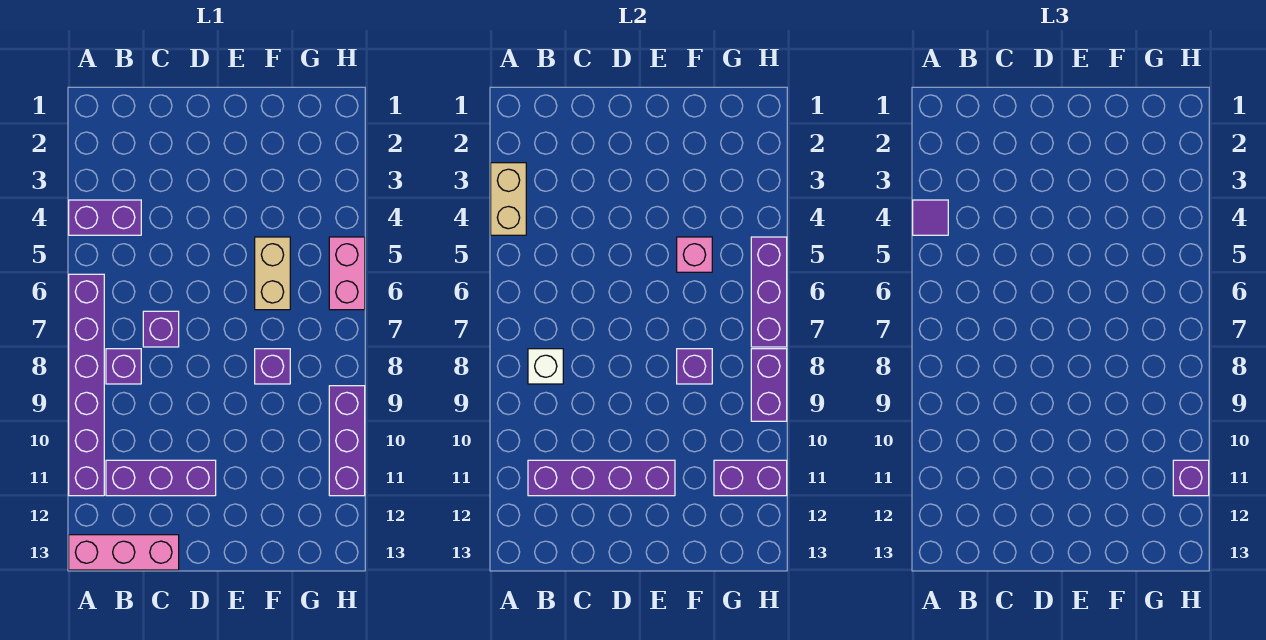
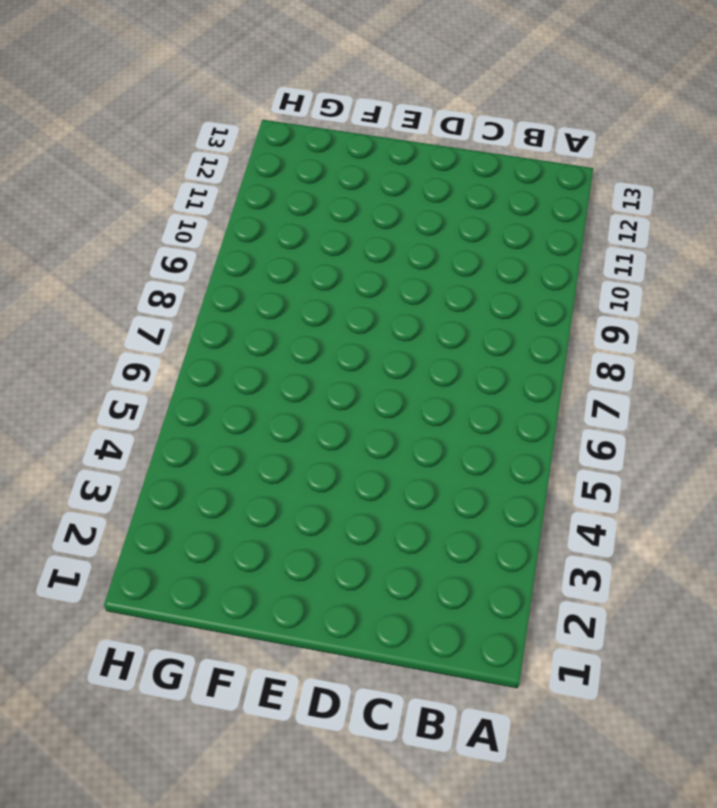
none -> purple 1x2 brick [69,200,141,235]
none -> purple 1x6 brick [69,274,104,496]
none -> pink 1x3 brick [69,535,179,570]

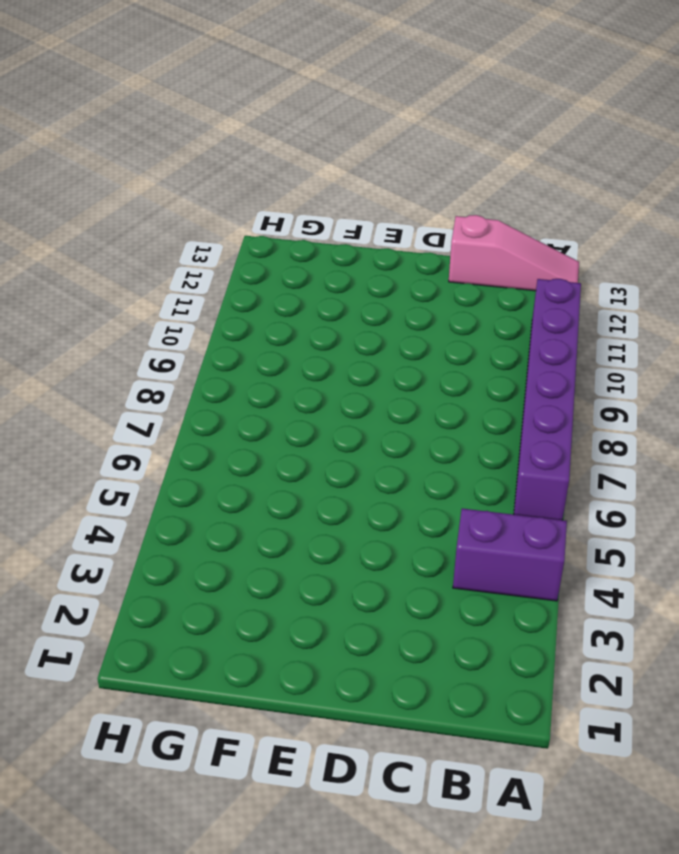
pink 1x3 slope [449,215,579,291] -> pink 1x3 brick [69,535,179,570]
none -> purple 1x1 brick [106,349,141,384]
none -> purple 1x3 brick [106,460,216,496]
none -> purple 1x1 brick [143,311,179,347]

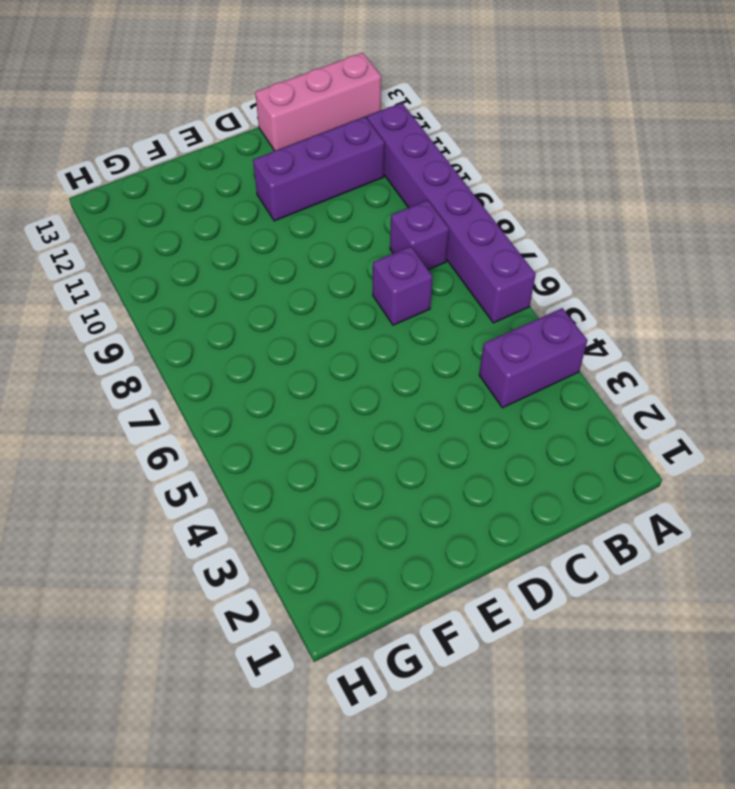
none -> tan 1x2 brick [255,237,290,310]
none -> purple 1x1 brick [255,349,290,384]
none -> pink 1x2 brick [329,237,365,310]

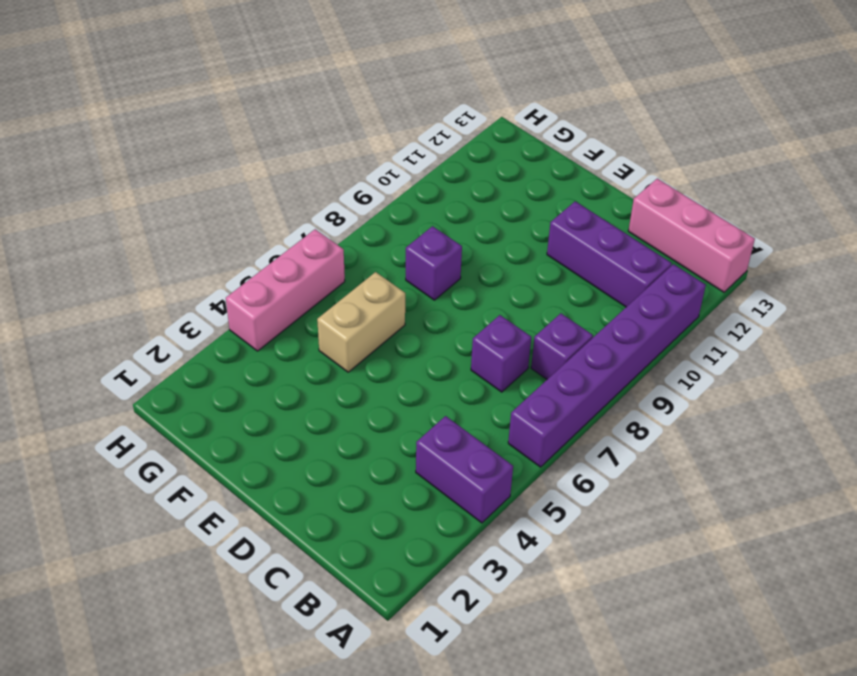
pink 1x3 brick [226,229,345,351] -> pink 1x2 brick [329,237,365,310]
none -> purple 1x3 brick [329,386,365,496]
none -> tan 1x2 brick [491,163,526,235]
none -> white 1x1 brick [528,349,563,384]

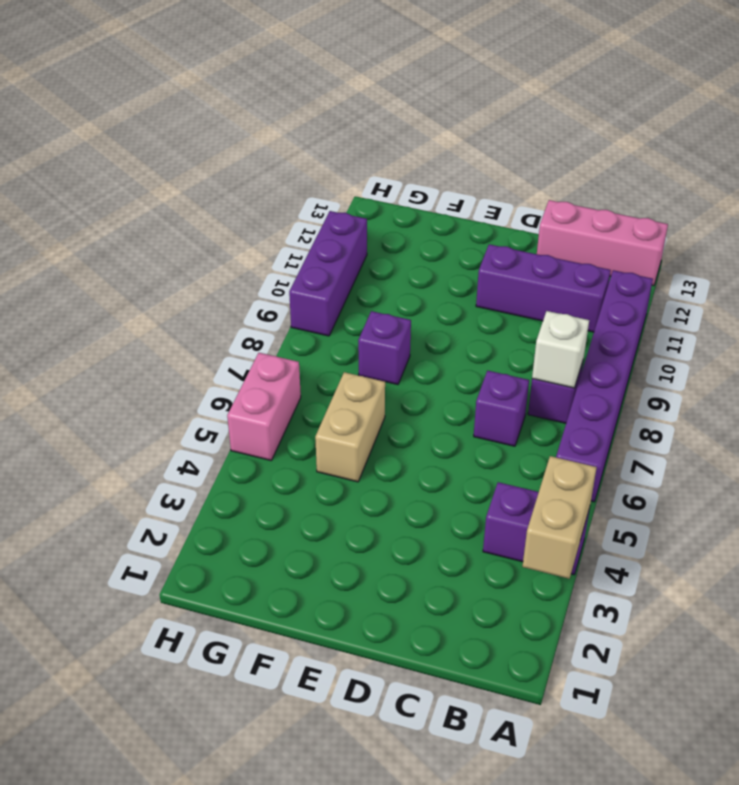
none -> purple 1x4 brick [528,460,675,496]
none -> pink 1x1 brick [677,237,712,272]
none -> purple 1x1 brick [677,349,712,384]

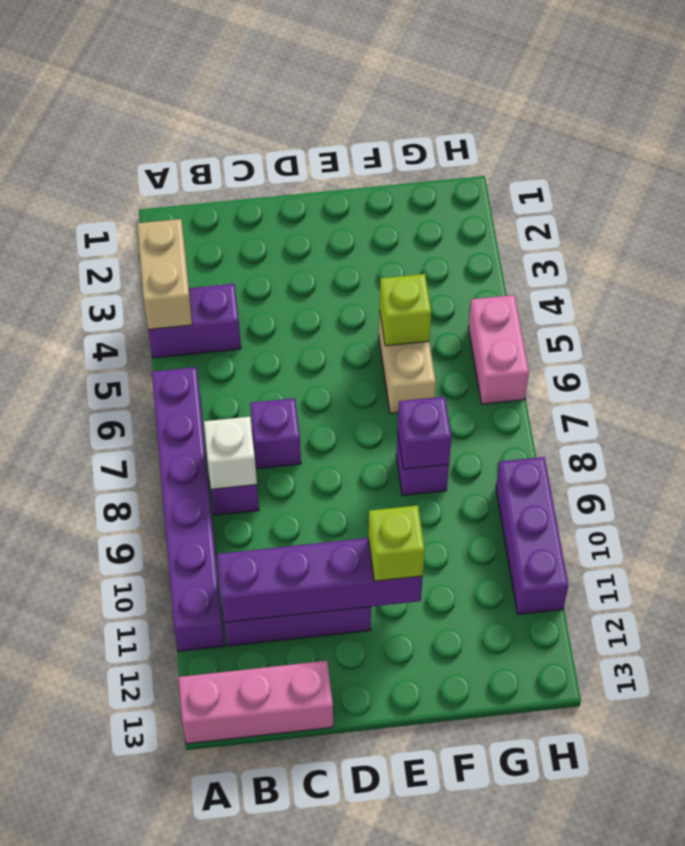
lime 1x1 brick [368,505,425,581] -> none
lime 1x1 brick [380,274,431,346] -> pink 1x1 brick [677,237,712,272]
none -> purple 1x2 brick [714,460,787,496]
none -> purple 1x3 brick [751,237,787,347]
none -> purple 1x2 brick [751,349,787,421]

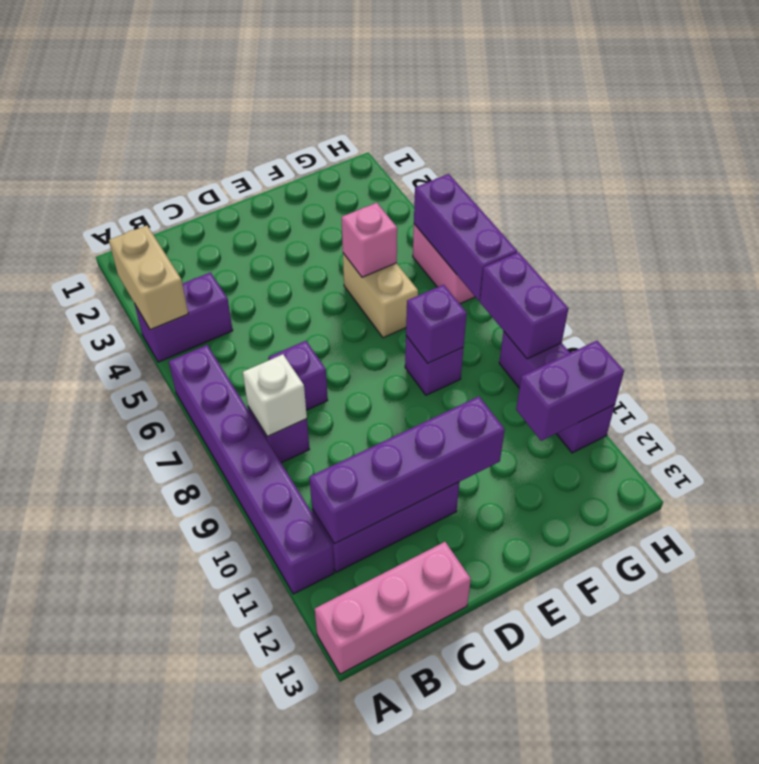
none -> purple 1x1 tile [913,200,948,235]
none -> purple 1x1 brick [1173,460,1209,496]

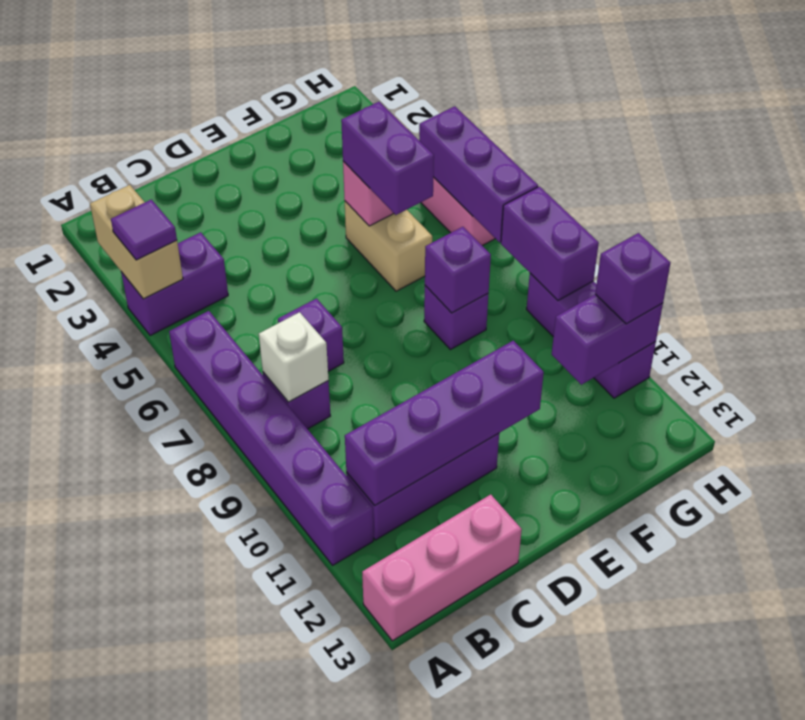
purple 1x2 brick [341,102,434,215] -> none

